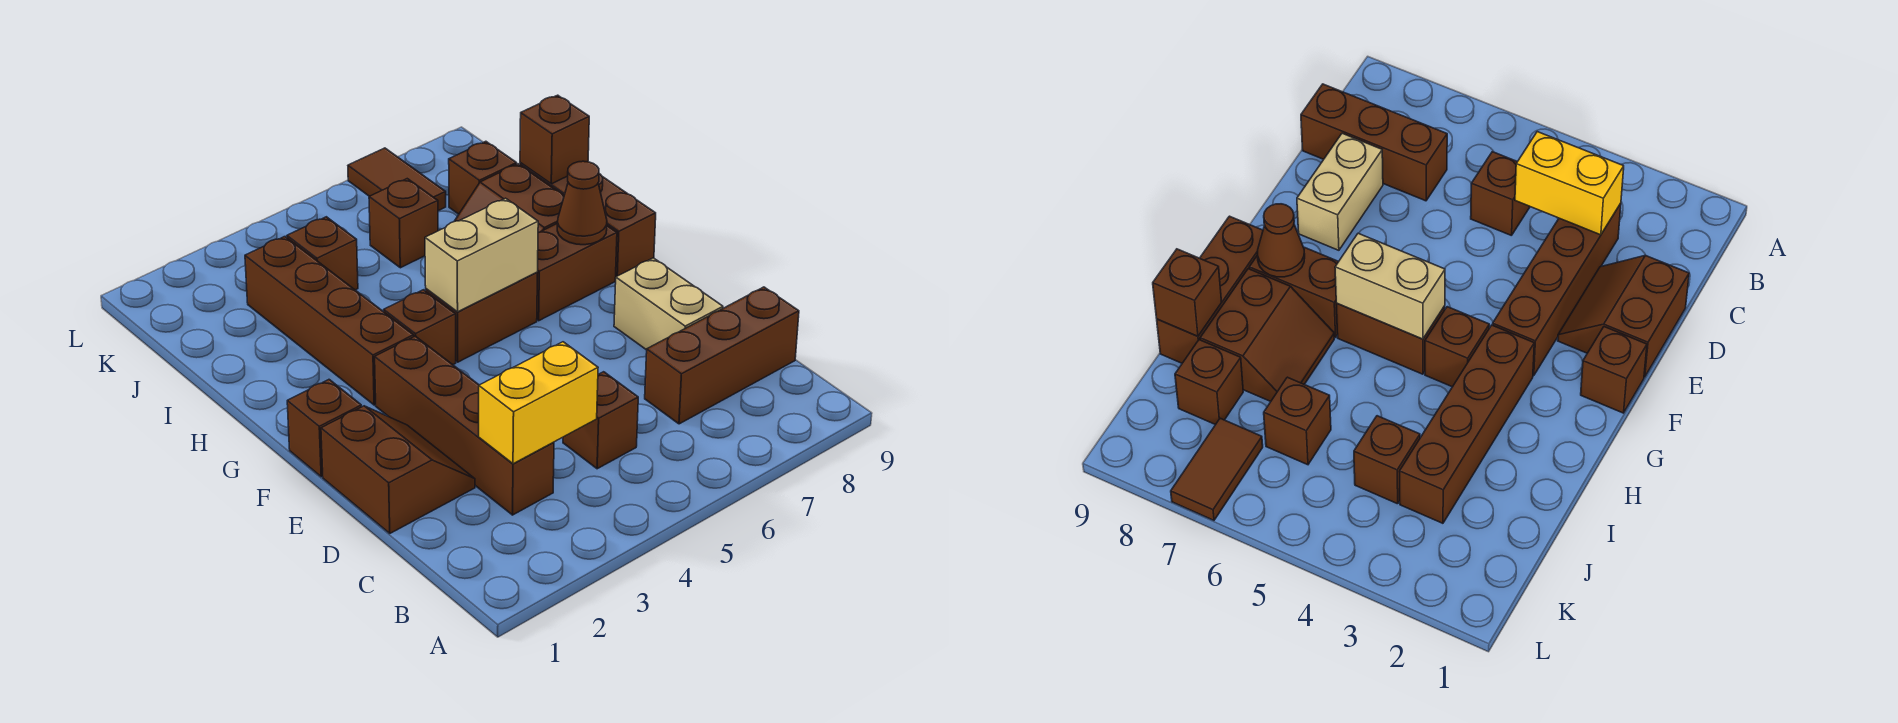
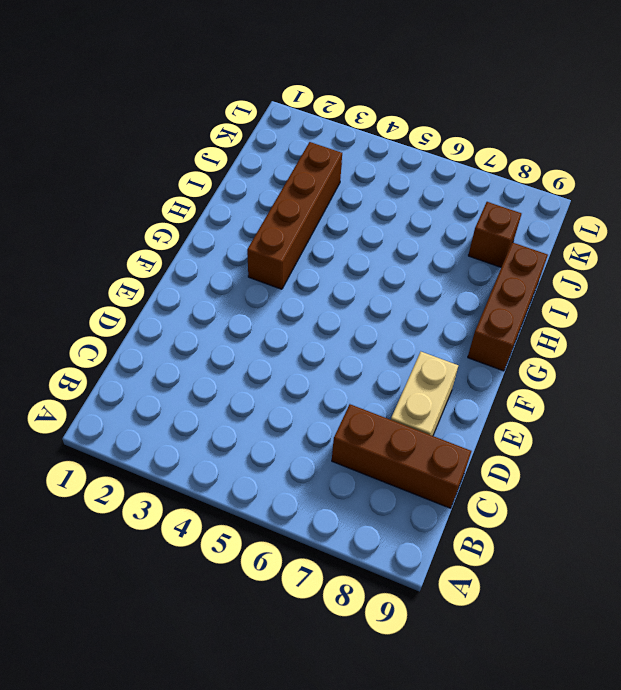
none -> brown 1x4 brick [375,336,554,515]
none -> brown 1x1 brick [563,372,638,469]
none -> brown 2x2 slope [321,406,475,533]

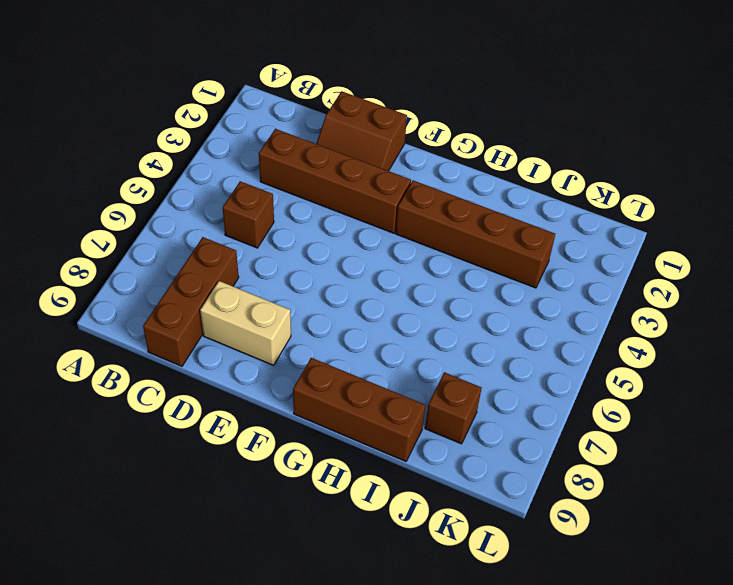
none -> brown 1x1 brick [287,380,361,477]
none -> brown 1x1 brick [384,290,456,365]
none -> brown 1x2 brick [426,272,537,362]

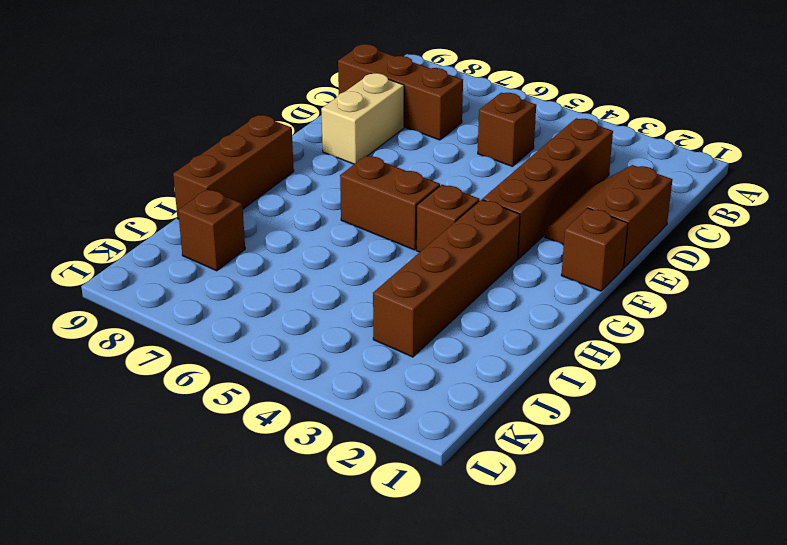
none -> brown 1x2 brick [537,224,617,321]
none -> brown 2x2 slope [454,164,564,232]
none -> brown 1x1 brick [287,217,358,290]

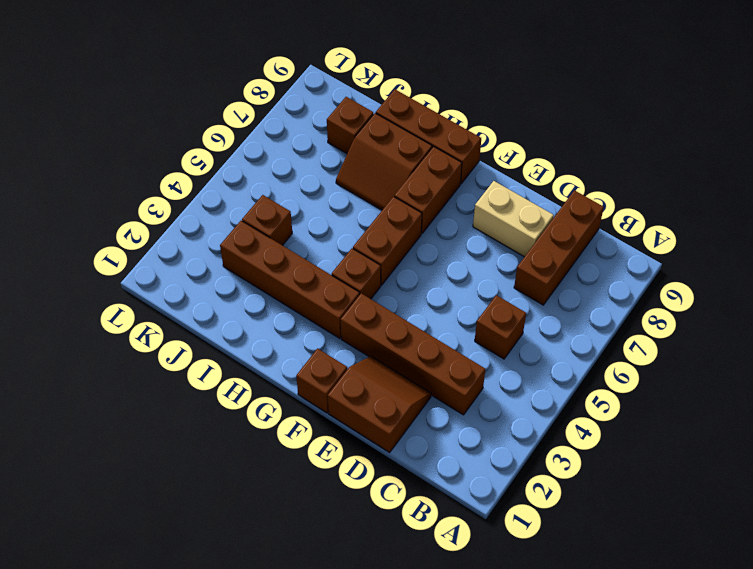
none -> brown 1x1 brick [369,179,438,268]
none -> brown 1x2 tile [348,148,446,211]
none -> yellow 1x2 brick [479,342,598,464]

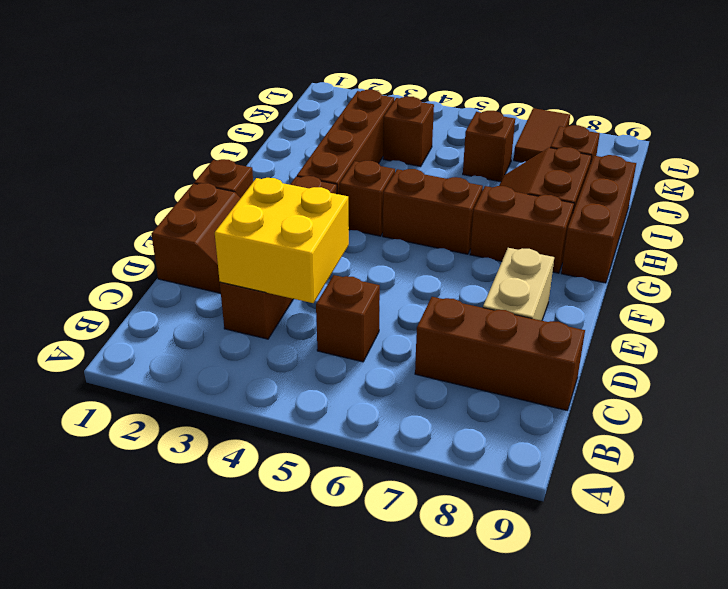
yellow 2x2 brick [215,178,349,303] -> yellow 1x2 brick [479,342,598,464]
none -> tan 1x2 brick [425,198,538,312]
none -> brown 1x1 cone [557,161,607,245]
none -> brown 1x1 brick [520,95,589,184]

